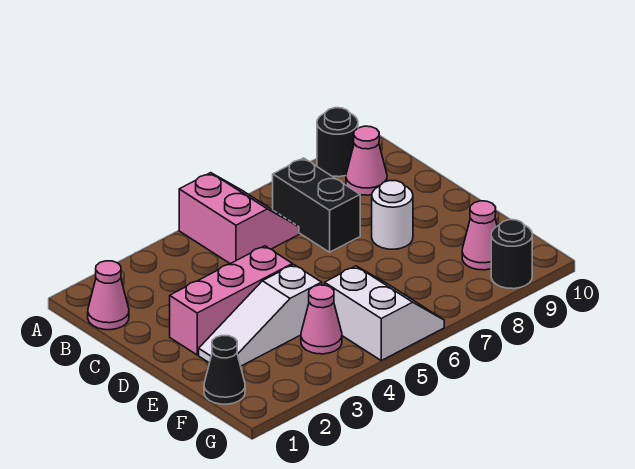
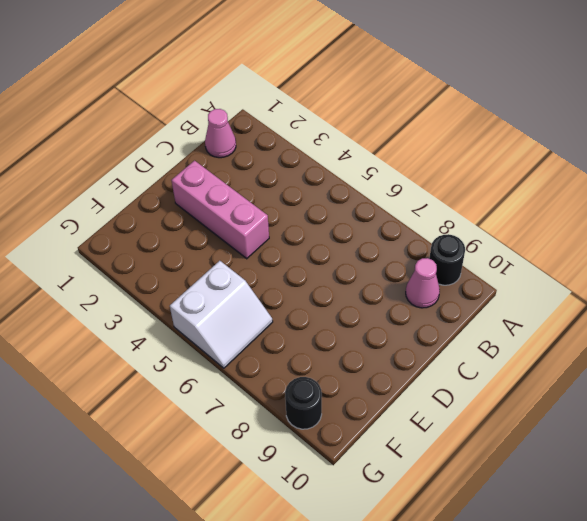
none -> pink 2x2 slope [179,173,299,264]
none -> black 1x2 brick [273,158,360,252]
none -> white 1x1 round brick [372,181,413,249]

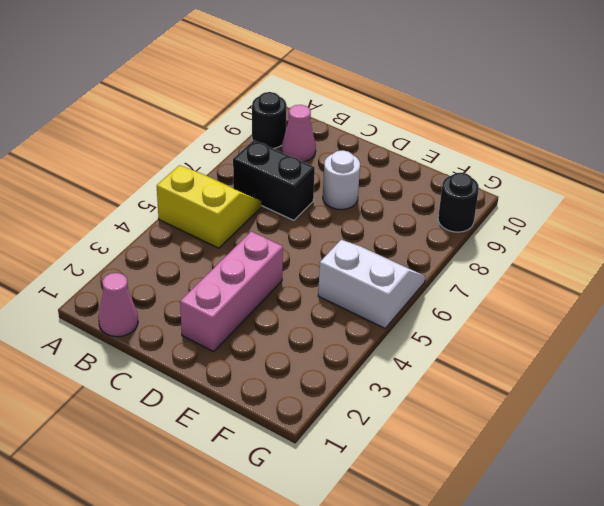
yellow 2x2 slope [157,165,262,248] -> pink 2x2 slope [179,173,299,264]
none -> white 1x3 slope [199,265,322,366]
none -> black 1x1 cone [204,336,245,404]
none -> pink 1x1 cone [301,285,342,354]

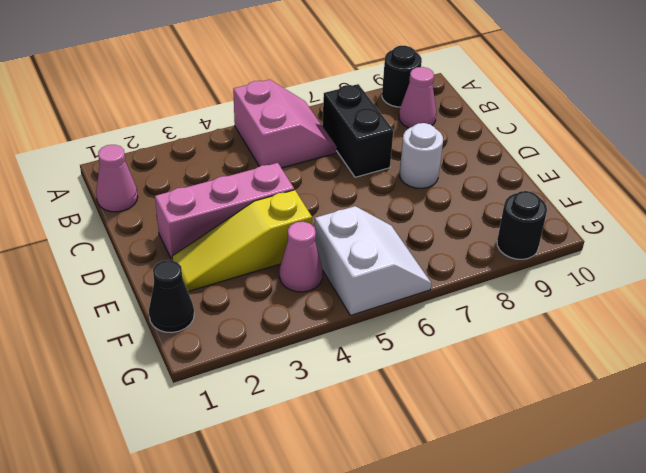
yellow 1x3 slope [172,190,312,291] -> white 1x3 slope [199,265,322,366]
none -> pink 1x1 cone [462,201,497,270]

